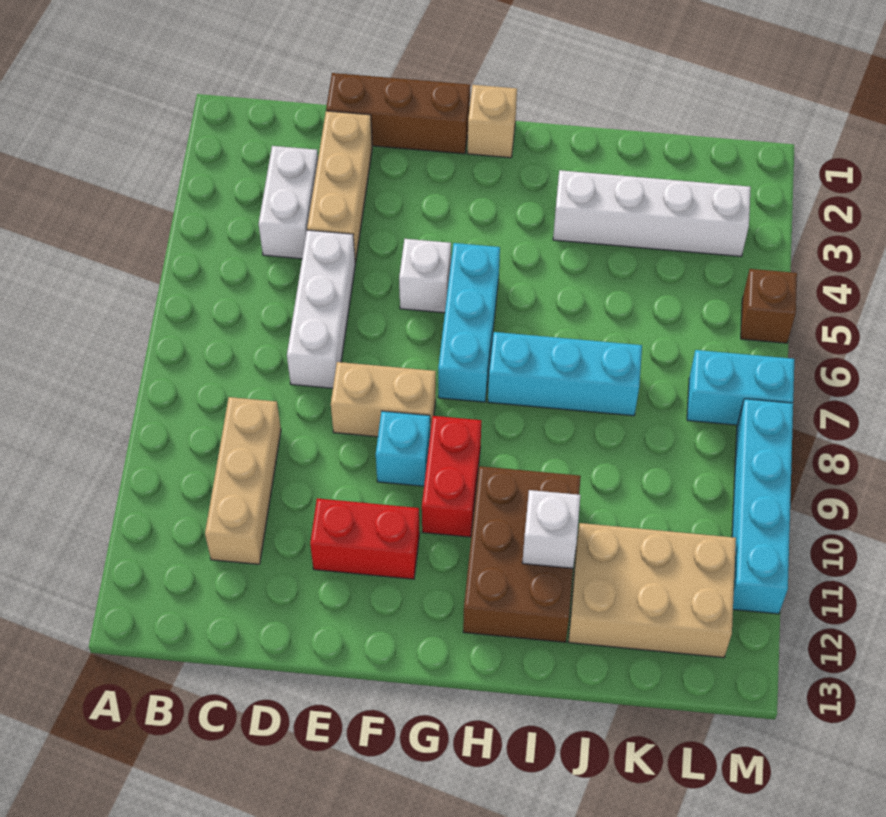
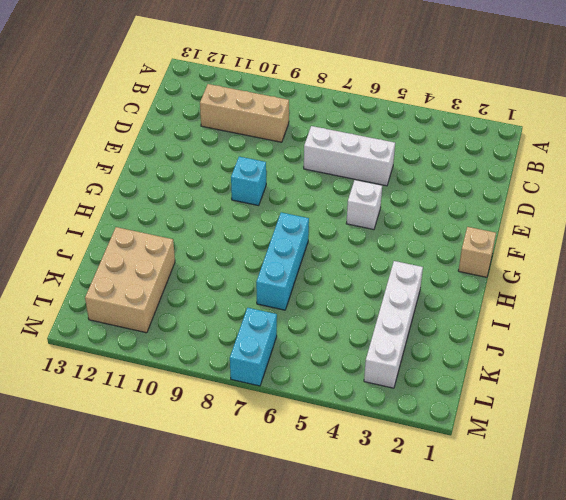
none -> white 1x2 brick [259,146,318,259]
none -> brown 1x3 brick [326,73,470,154]
none -> tan 1x3 brick [307,111,372,263]

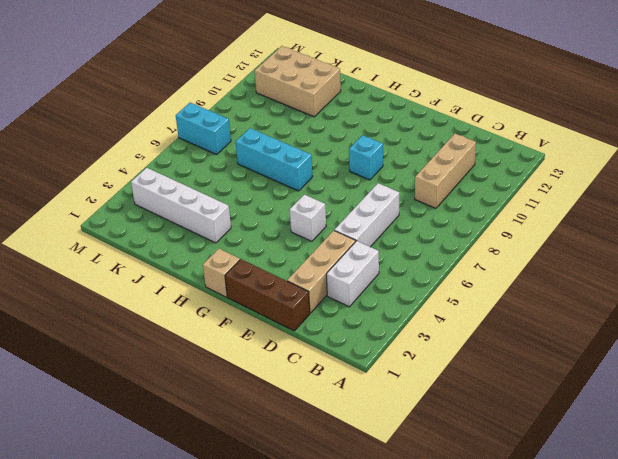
none -> tan 1x2 brick [331,362,436,437]
none -> red 1x2 brick [310,498,420,579]
none -> cyan 1x3 brick [438,243,500,402]

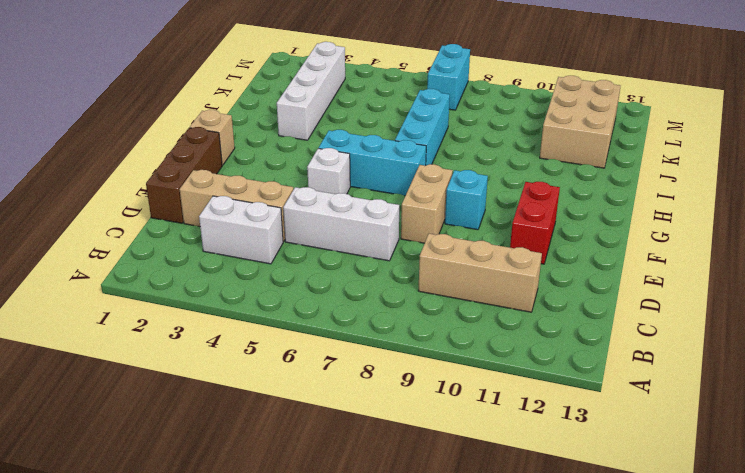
none -> red 1x2 brick [422,416,481,537]
none -> brown 2x3 brick [463,466,581,642]
none -> brown 1x1 brick [741,269,797,343]

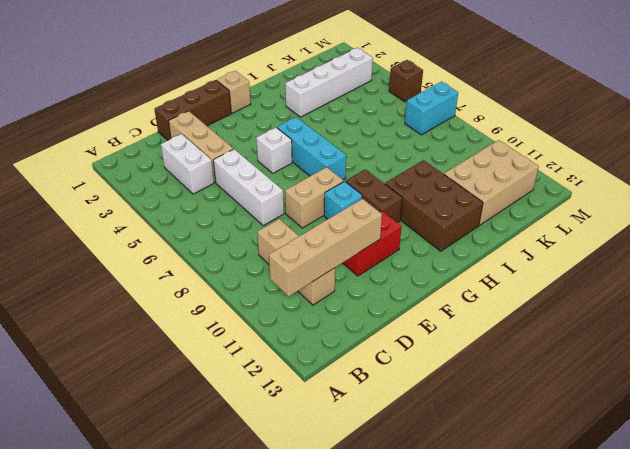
tan 1x4 brick [269,199,382,296] -> none
brown 1x2 brick [346,169,402,223] -> red 1x2 brick [422,416,481,537]
none -> cyan 1x3 brick [488,332,642,416]
none -> cyan 1x4 brick [732,399,793,614]
none -> white 1x1 brick [522,490,580,568]

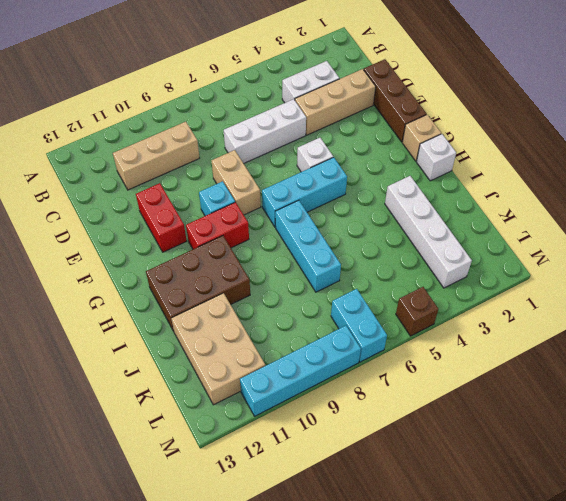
white 1x1 brick [417,134,456,181] -> white 1x1 brick moved to [522,490,580,568]

